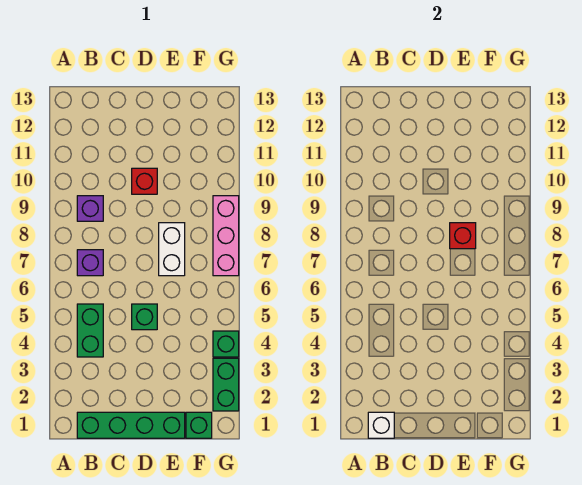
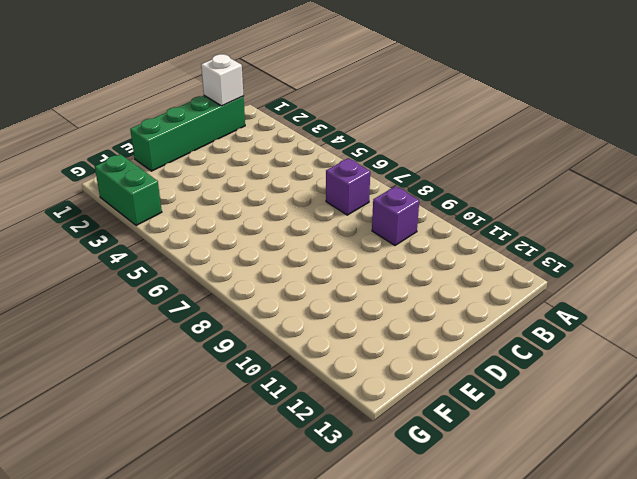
none -> green 1x2 brick [77,304,103,357]
none -> green 1x1 brick [132,304,157,330]
none -> red 1x1 brick [132,168,157,194]

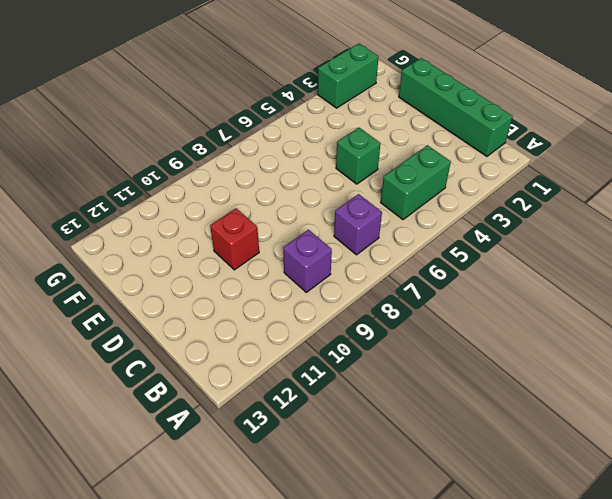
none -> white 1x2 brick [159,223,185,276]
none -> green 1x1 brick [186,412,212,438]
none -> green 1x1 brick [213,331,239,357]

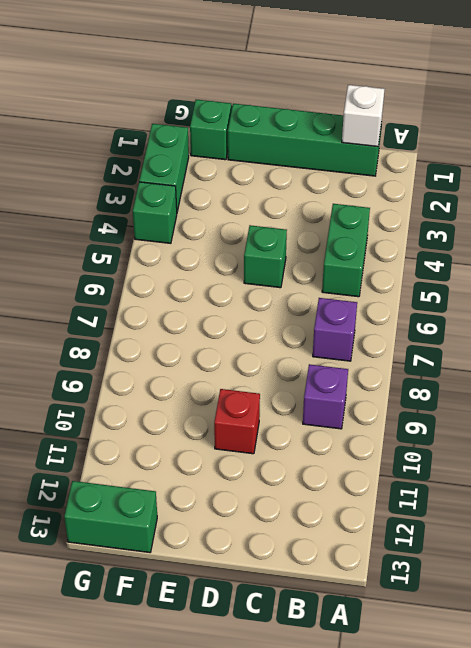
green 1x2 brick [64,481,157,553] -> none
none -> white 1x2 brick [159,223,185,276]
none -> pink 1x3 brick [213,196,239,276]
none -> red 1x1 brick [450,223,476,249]

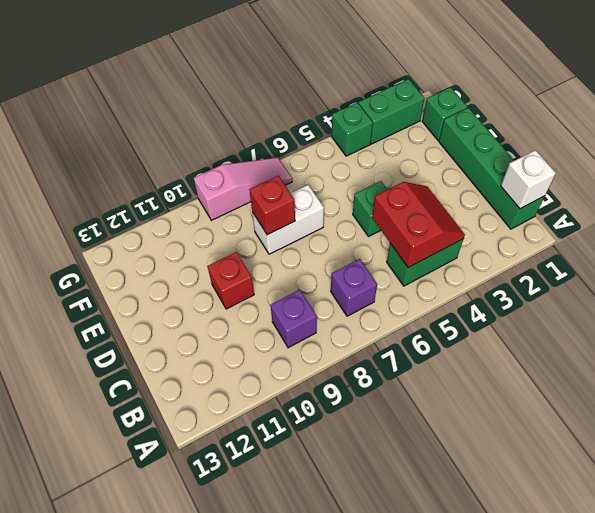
red 2x2 slope [372,182,465,268] -> none
pink 1x3 slope [194,158,292,220] -> pink 1x3 brick [213,196,239,276]

